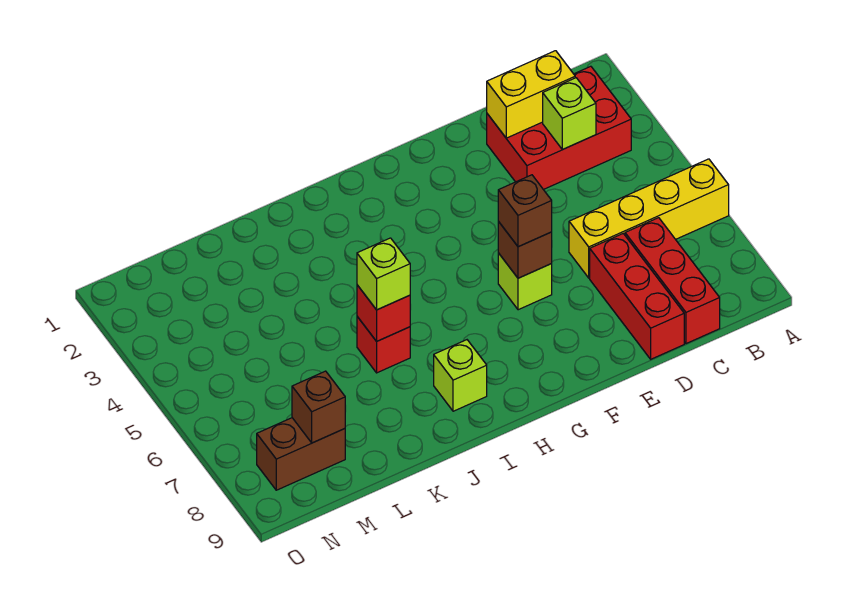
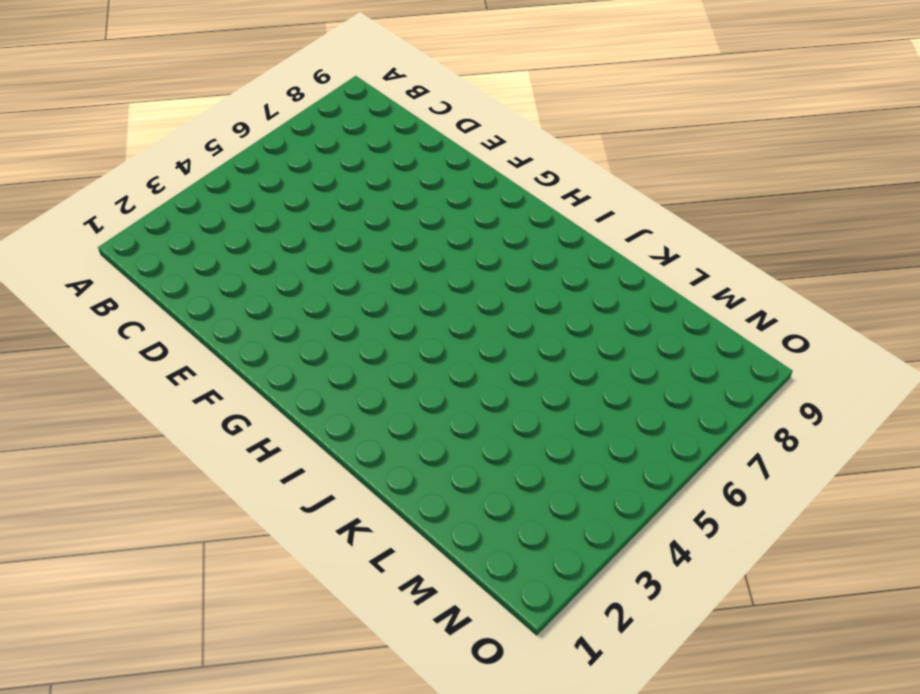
none -> yellow 1x4 brick [569,159,729,278]
none -> red 2x3 brick [487,66,631,190]
none -> red 1x3 brick [625,218,720,344]

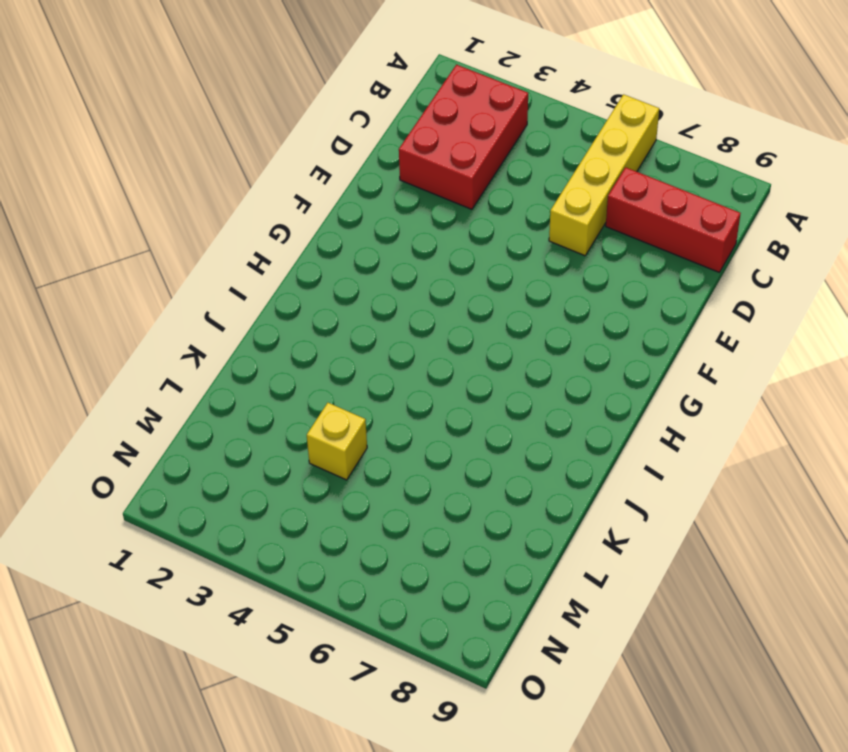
yellow 1x1 brick [307,403,367,480] -> none
none -> red 1x3 brick [590,234,684,359]
none -> lime 1x1 brick [498,253,552,310]
none -> lime 1x1 brick [434,340,487,411]

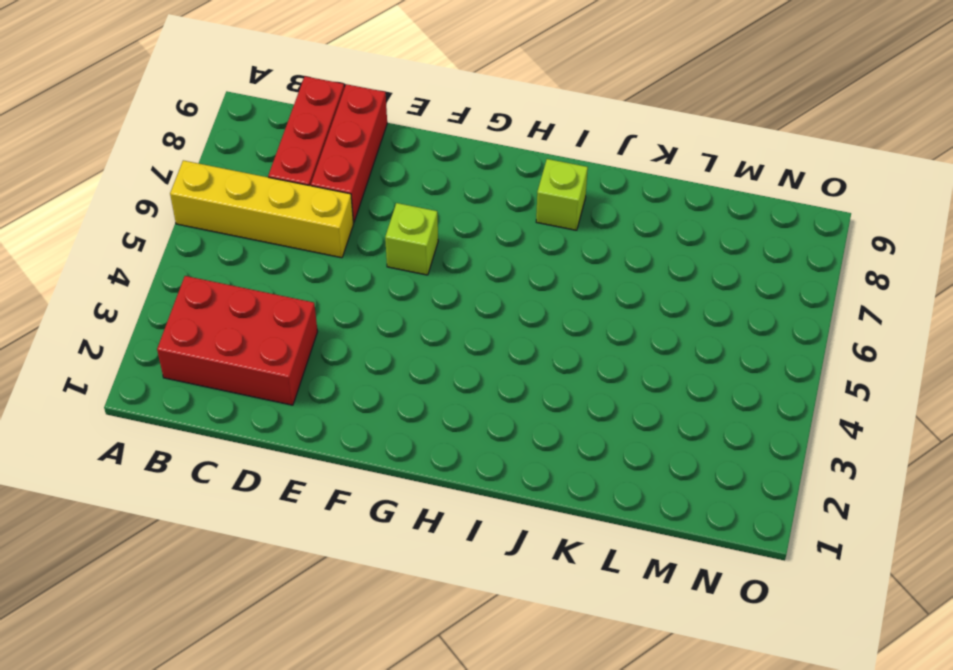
none -> red 1x1 brick [357,317,410,373]
none -> brown 1x2 brick [257,418,345,490]
none -> yellow 1x2 brick [487,51,575,138]

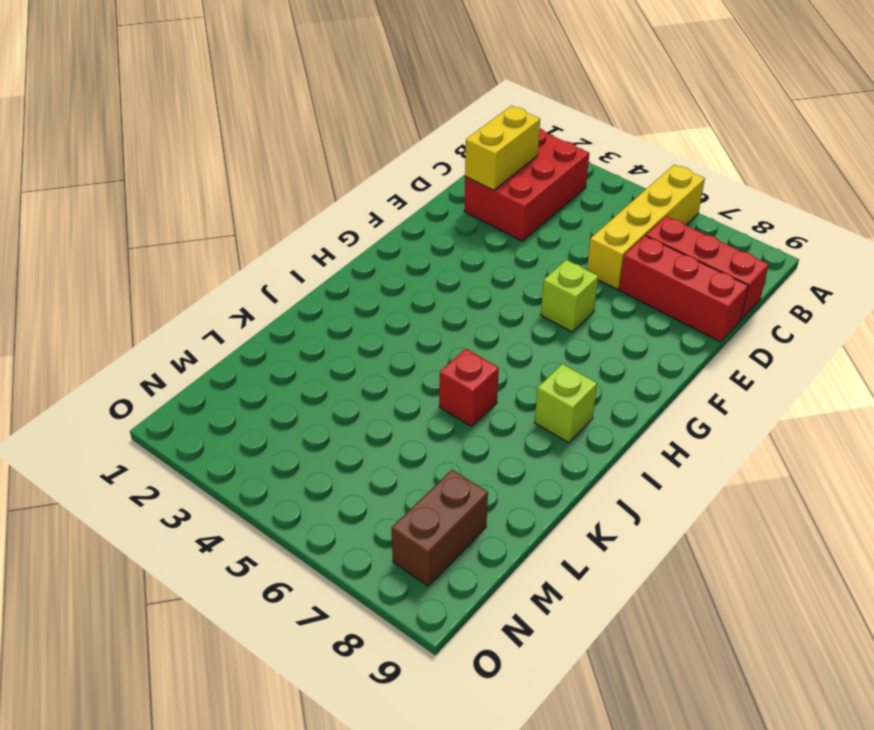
none -> lime 1x1 brick [543,78,596,149]
none -> brown 1x1 brick [498,222,552,278]
none -> red 1x1 brick [357,285,410,341]

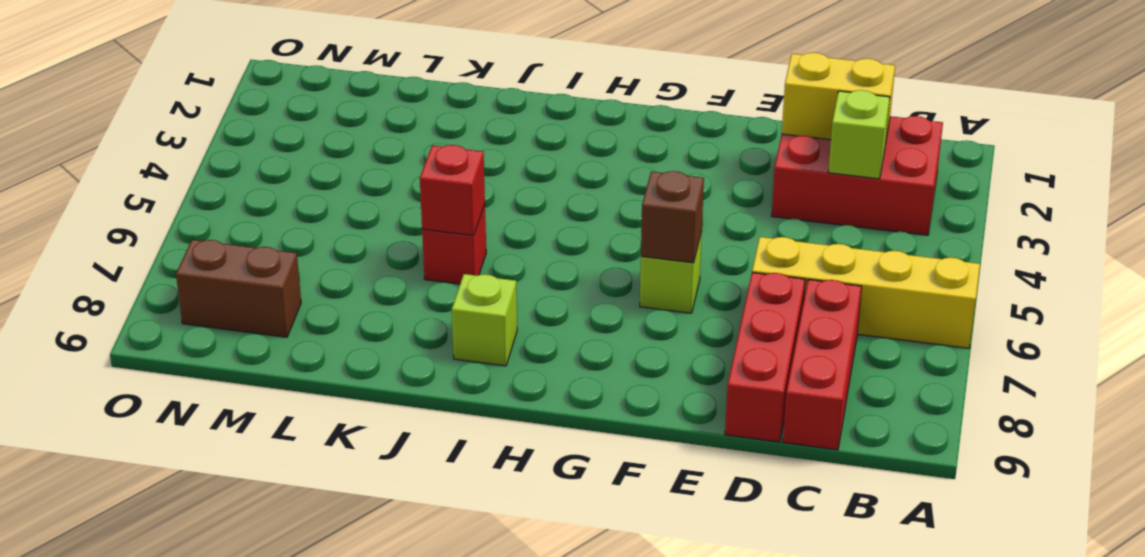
none -> brown 1x1 brick [292,371,345,443]
none -> brown 1x1 brick [498,175,552,247]
none -> lime 1x1 brick [357,238,410,310]

